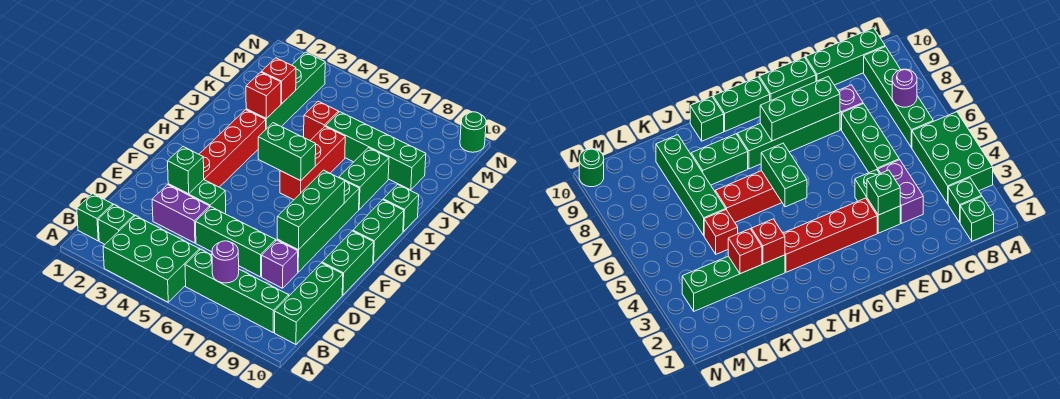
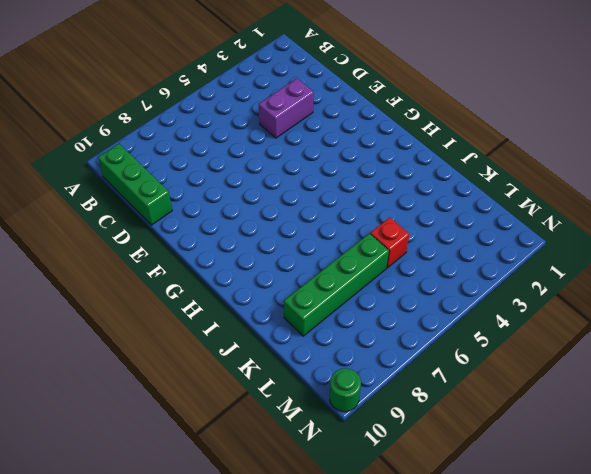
none -> green 2x3 brick [103,216,200,302]
none -> green 1x1 brick [77,194,113,241]
none -> green 1x1 brick [98,205,134,244]

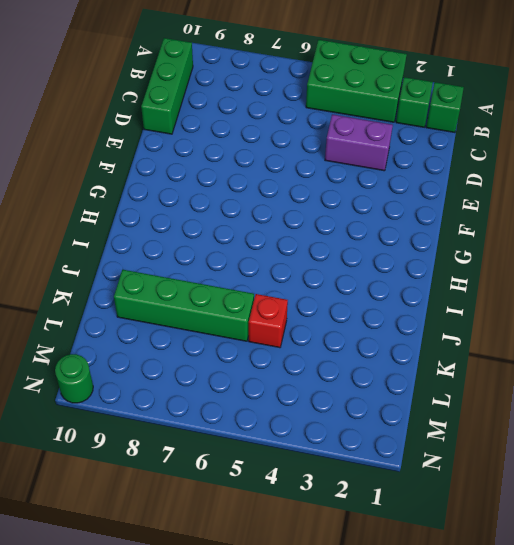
none -> green 1x4 brick [185,249,289,332]
none -> green 1x3 brick [196,207,276,277]
none -> purple 1x1 brick [262,240,298,288]

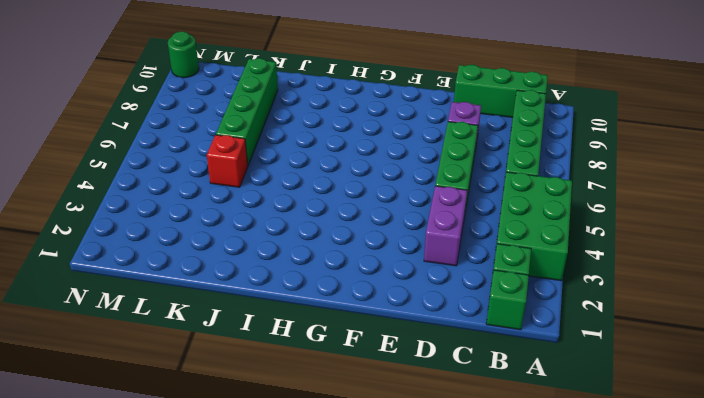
none -> green 1x2 brick [168,180,226,214]
none -> green 1x4 brick [277,181,359,272]
none -> green 1x2 brick [322,231,374,295]

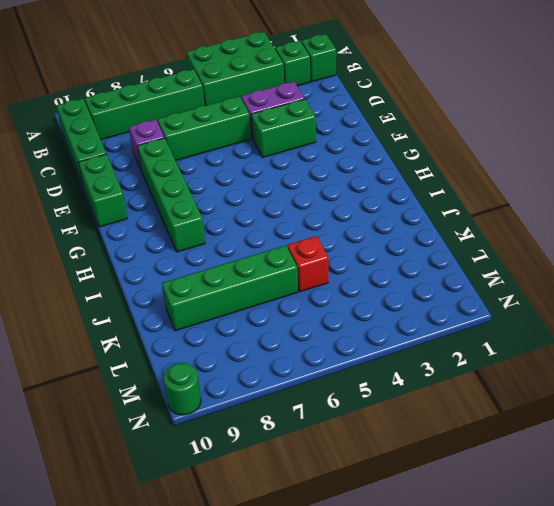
none -> red 1x4 brick [199,110,266,187]
none -> green 1x2 brick [353,200,404,263]
none -> red 1x3 brick [280,127,345,200]

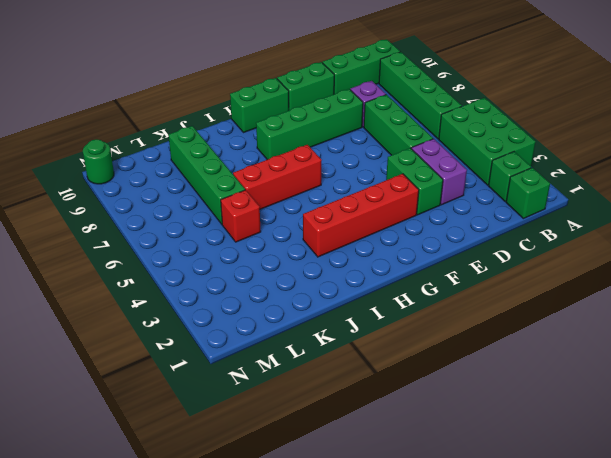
none -> green 1x2 brick [339,148,389,209]
none -> green 1x1 brick [383,184,419,232]
none -> green 1x4 brick [246,52,325,129]

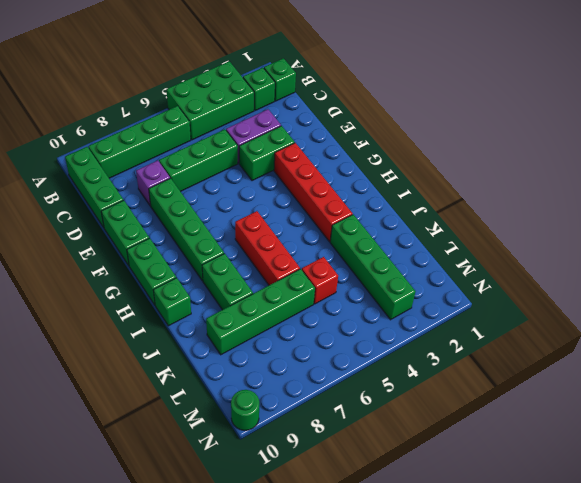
none -> purple 1x1 round brick [212,241,239,283]
none -> green 1x1 brick [168,147,204,194]
none -> green 1x3 brick [277,170,345,250]

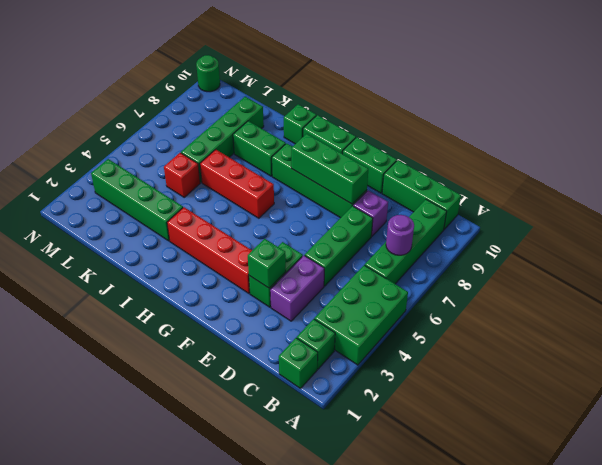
none -> green 1x2 brick [258,123,316,181]
none -> red 1x1 brick [246,72,281,119]
none -> red 1x1 brick [261,58,296,104]

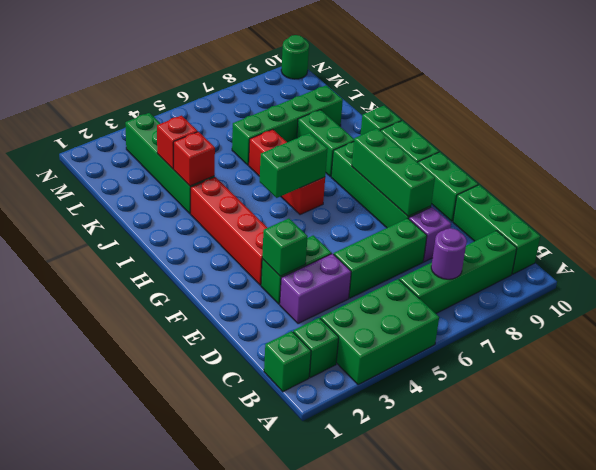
none -> red 1x1 brick [304,101,339,140]

